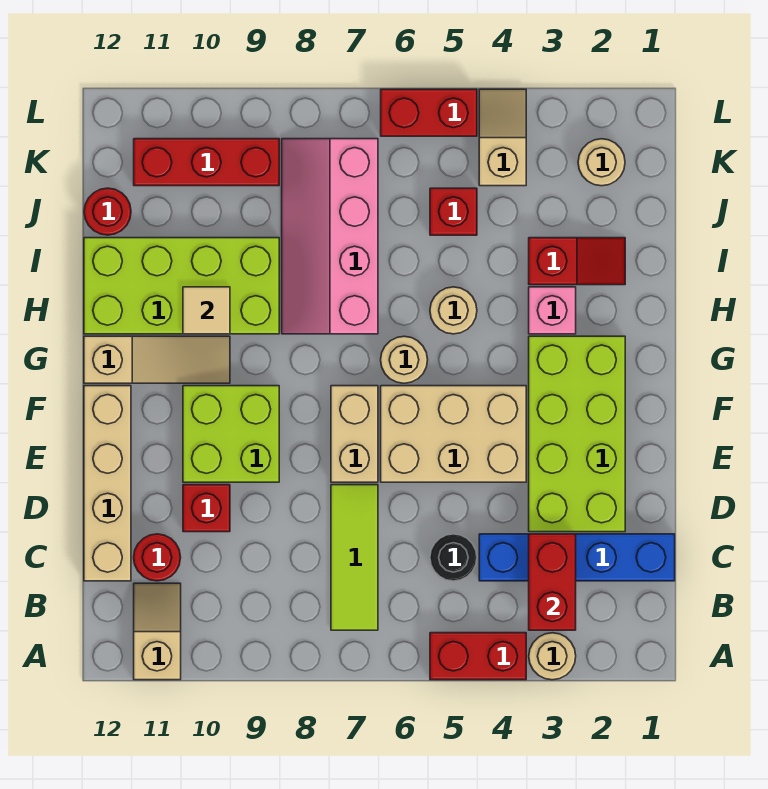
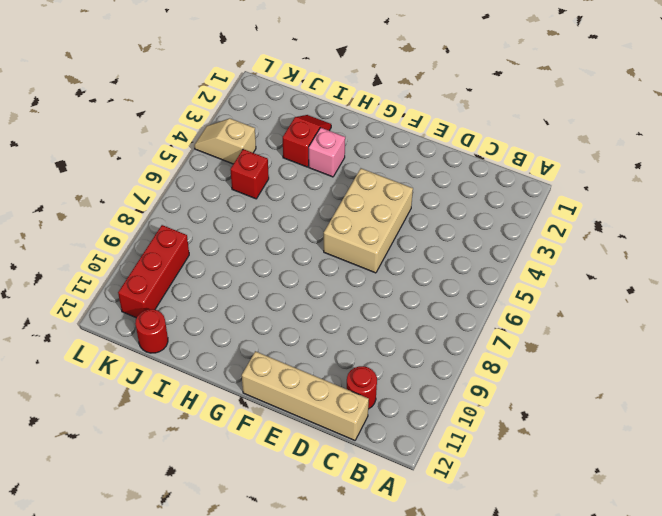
none -> tan 1x1 round brick [529,633,576,680]
none -> red 1x2 brick [430,633,526,680]
none -> tan 1x2 slope [134,583,181,680]

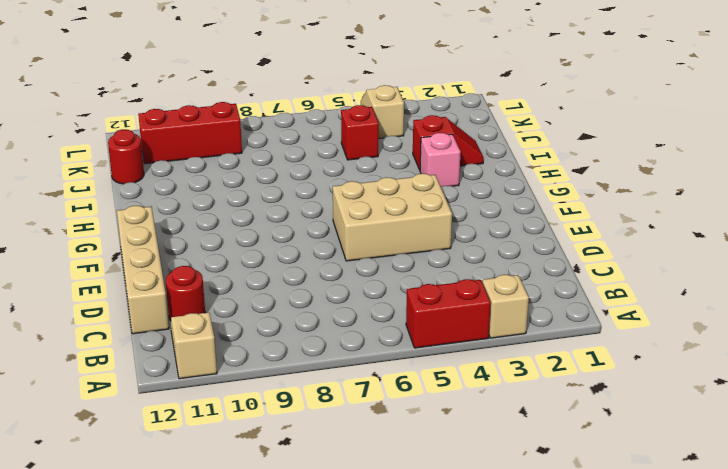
tan 1x1 brick [483,275,529,338] -> tan 1x1 round brick [529,633,576,680]
none -> lime 1x3 tile [331,485,378,630]
none -> blue 1x4 brick [479,534,675,581]
none -> black 1x1 round brick [430,534,477,581]

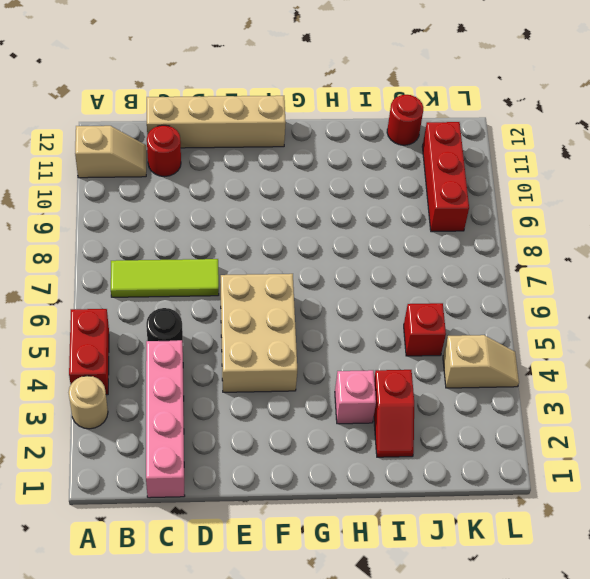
pink 1x4 brick [146,340,185,498] -> blue 1x4 brick [479,534,675,581]
none -> lime 2x4 brick [529,336,625,532]
none -> red 1x1 brick [183,485,230,532]
none -> tan 1x2 brick [331,386,378,482]

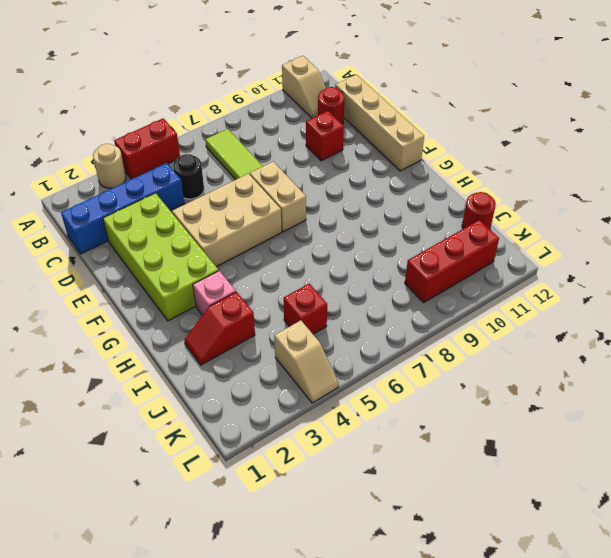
none -> lime 2x2 brick [183,386,279,482]
none -> tan 1x1 round brick [381,336,428,383]
none -> tan 1x3 slope [84,336,230,383]

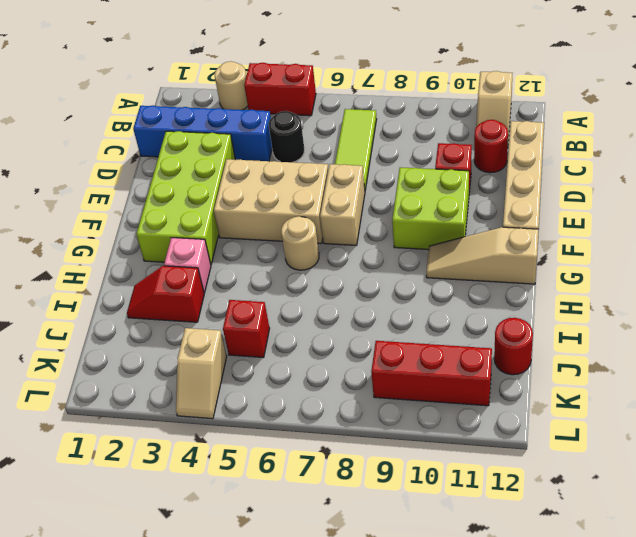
none -> tan 1x1 round brick [430,287,477,334]
none -> pink 2x4 slope [282,139,378,334]
none -> lime 2x4 brick [84,238,279,334]

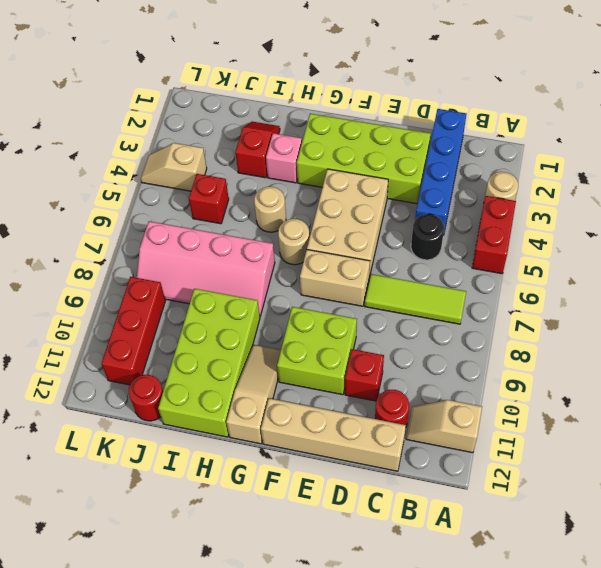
none -> tan 1x1 round brick [578,139,625,186]
none -> red 1x2 brick [381,89,477,136]
none -> red 1x2 brick [529,534,576,630]

